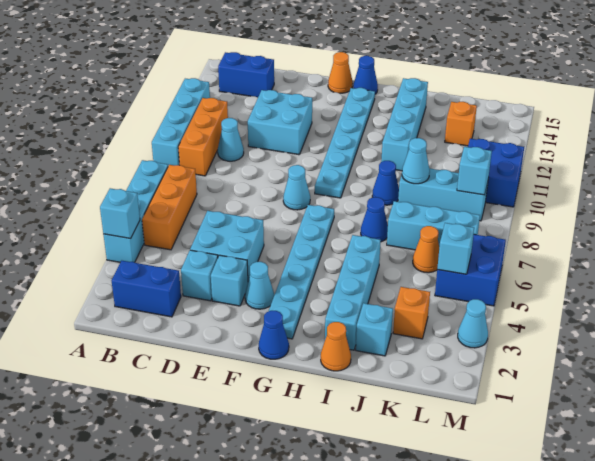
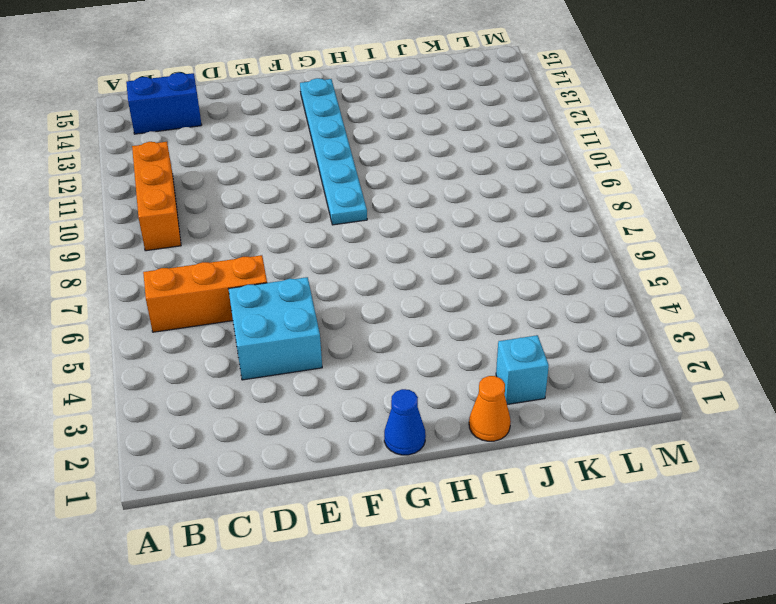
orange 1x3 brick [143,255,267,332] -> orange 1x3 brick turned to [142,165,197,250]
none -> cyan 1x4 brick [103,160,168,262]
none -> cyan 1x4 brick [152,78,210,166]
none -> blue 1x2 brick [112,261,181,317]
none -> cyan 1x1 cone [218,118,244,161]

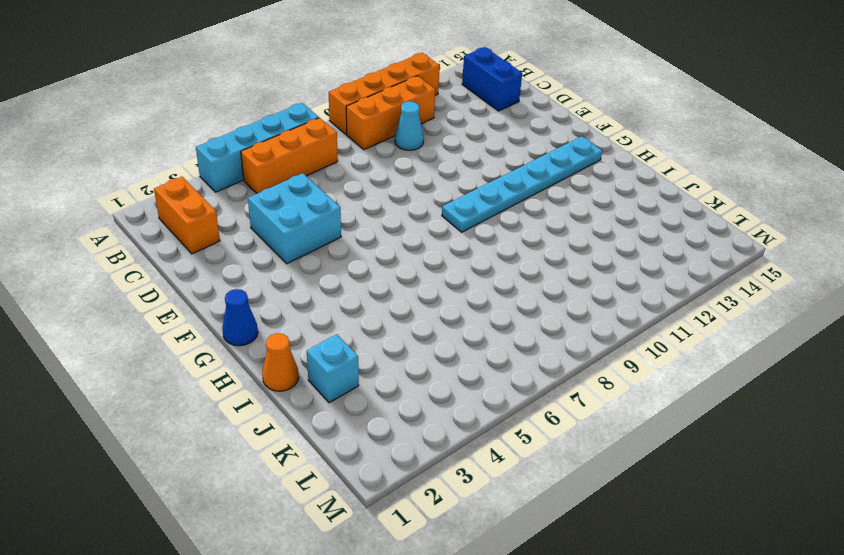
orange 1x4 brick [329,53,440,135] -> cyan 1x4 brick [152,78,210,166]
orange 1x2 brick [154,177,220,254] -> blue 1x2 brick [112,261,181,317]
none -> cyan 1x1 brick [181,250,218,301]
none -> cyan 2x2 brick [248,90,312,155]
none -> cyan 1x1 brick [211,255,248,306]
none -> cyan 1x1 cone [245,262,274,309]

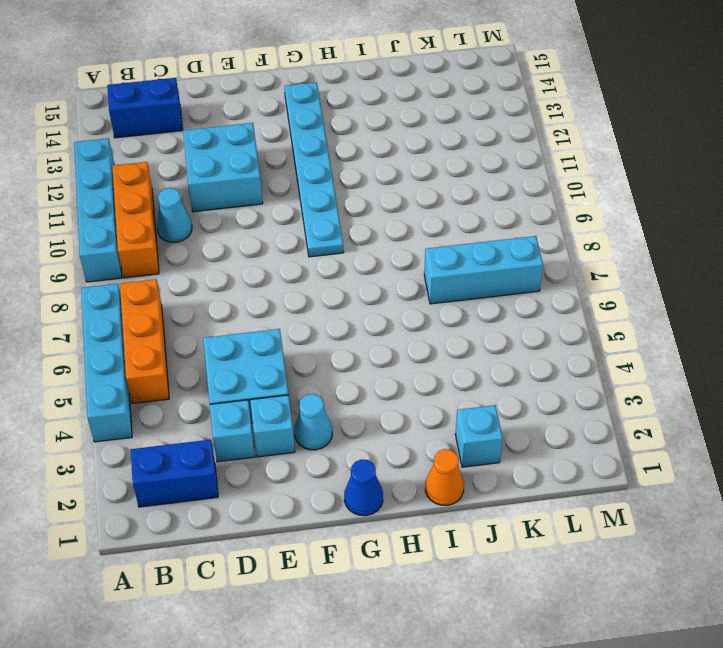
none -> cyan 1x1 cone [283,165,310,210]
none -> orange 1x1 cone [328,52,353,93]
none -> cyan 1x6 plate [269,205,334,339]
none -> blue 1x1 cone [353,56,378,94]

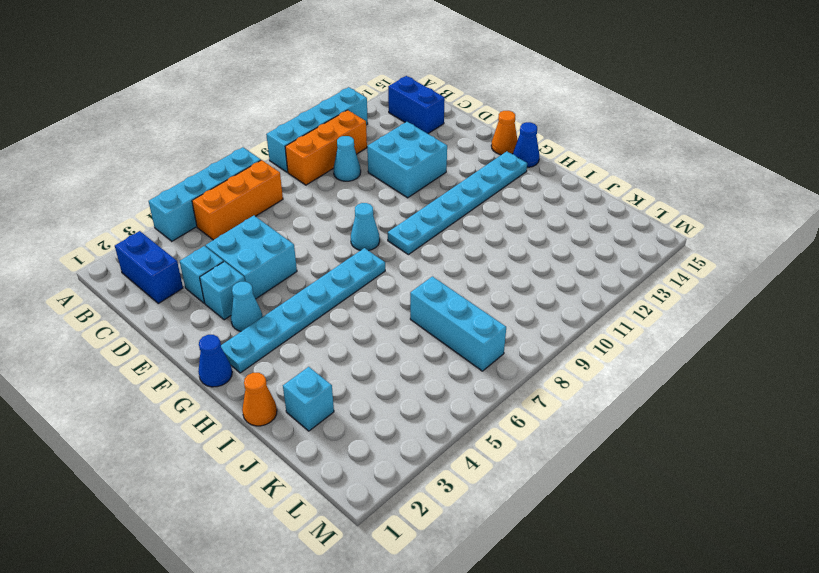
none -> cyan 1x4 brick [325,235,381,350]
none -> blue 1x1 cone [361,197,388,242]
none -> blue 1x1 cone [372,161,399,205]
none -> cyan 1x4 brick [381,78,428,171]

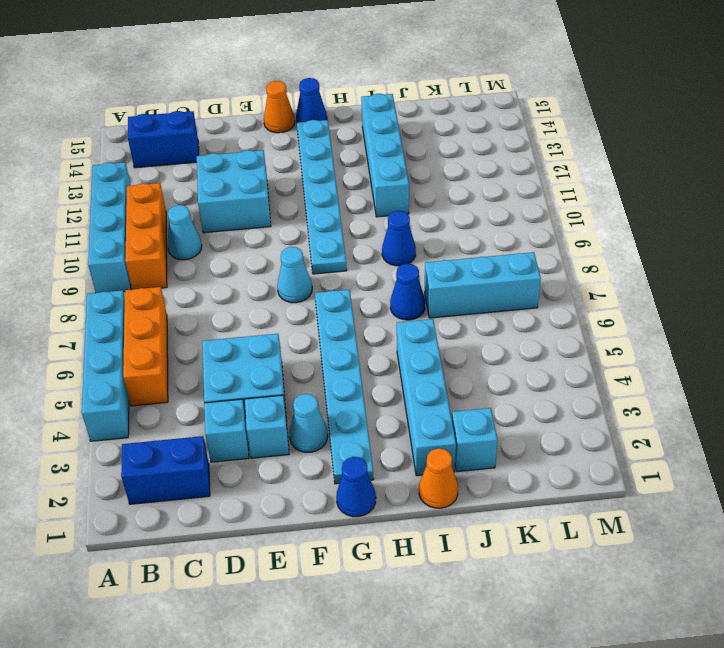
none -> cyan 1x3 brick [398,168,488,221]
none -> orange 1x1 brick [393,287,430,339]
none -> orange 1x1 cone [413,226,439,273]
none -> orange 1x1 brick [445,102,477,146]

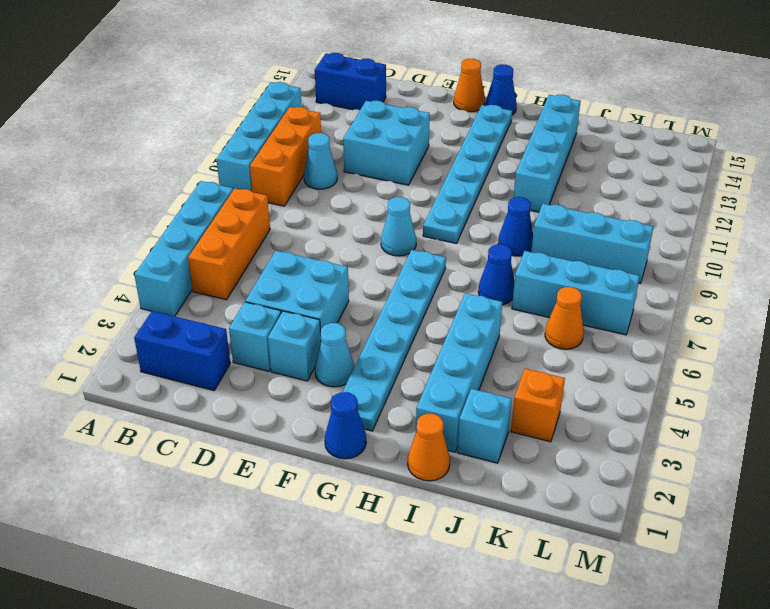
none -> orange 1x1 brick [445,102,477,146]
none -> blue 2x2 brick [435,234,506,306]
none -> blue 2x2 brick [468,139,524,207]
none -> cyan 1x1 cone [458,299,488,348]

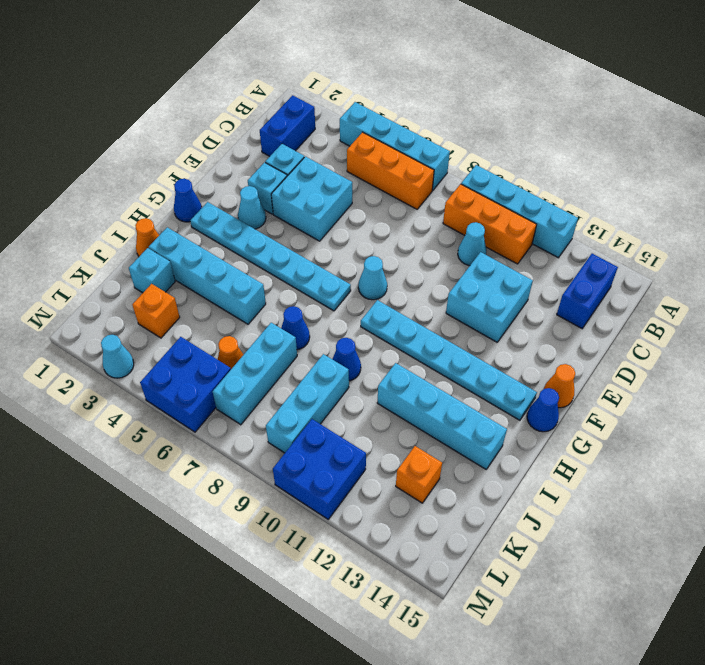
none -> cyan 1x1 brick [100,188,140,239]
none -> cyan 1x1 cone [402,138,430,184]
none -> cyan 1x1 brick [437,223,474,274]
none -> cyan 1x1 brick [457,147,492,195]

